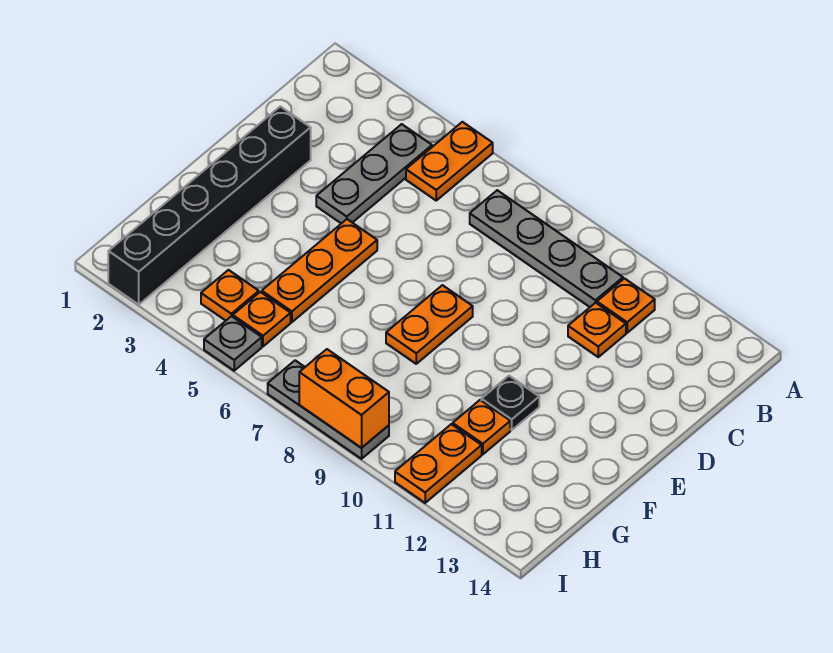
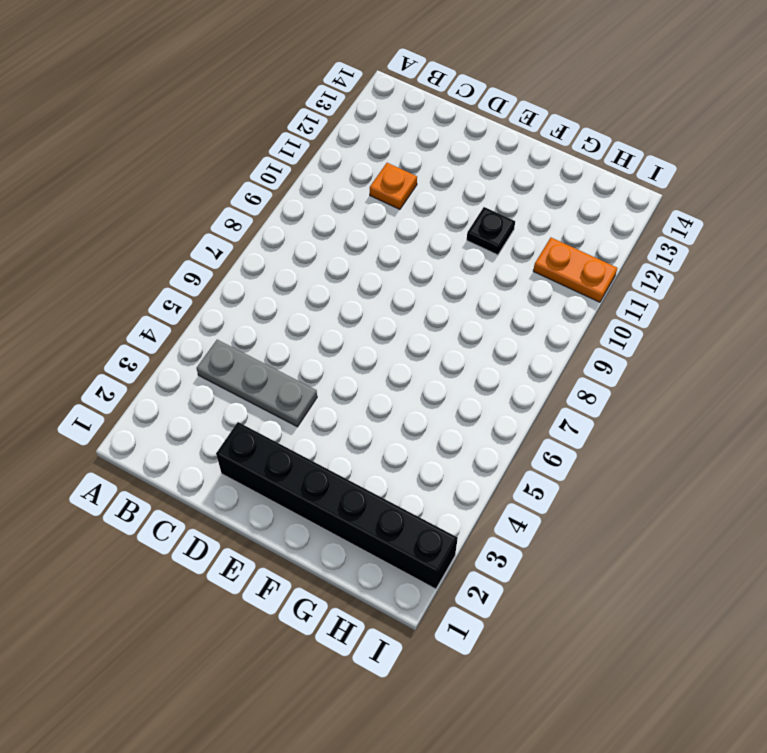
none -> orange 1x2 plate [406,122,493,200]
none -> grey 1x4 plate [470,190,623,307]
none -> orange 1x1 plate [597,279,655,333]

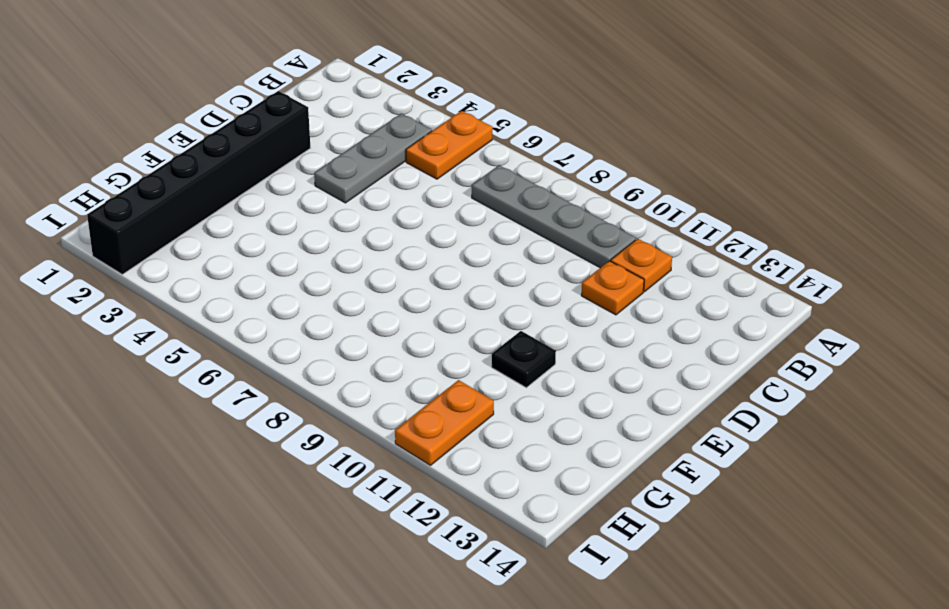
none -> orange 1x3 plate [262,219,377,322]
none -> orange 1x2 plate [386,285,473,364]
none -> orange 1x1 plate [453,400,510,454]

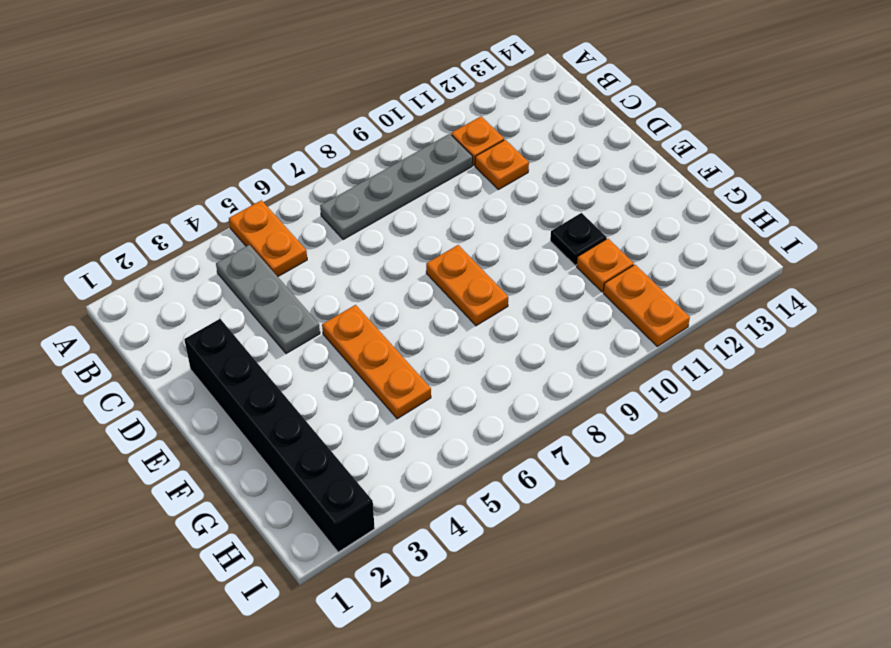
none -> orange 1x1 plate [201,270,259,321]
none -> orange 1x1 plate [233,292,291,346]
none -> grey 1x1 plate [204,316,262,371]

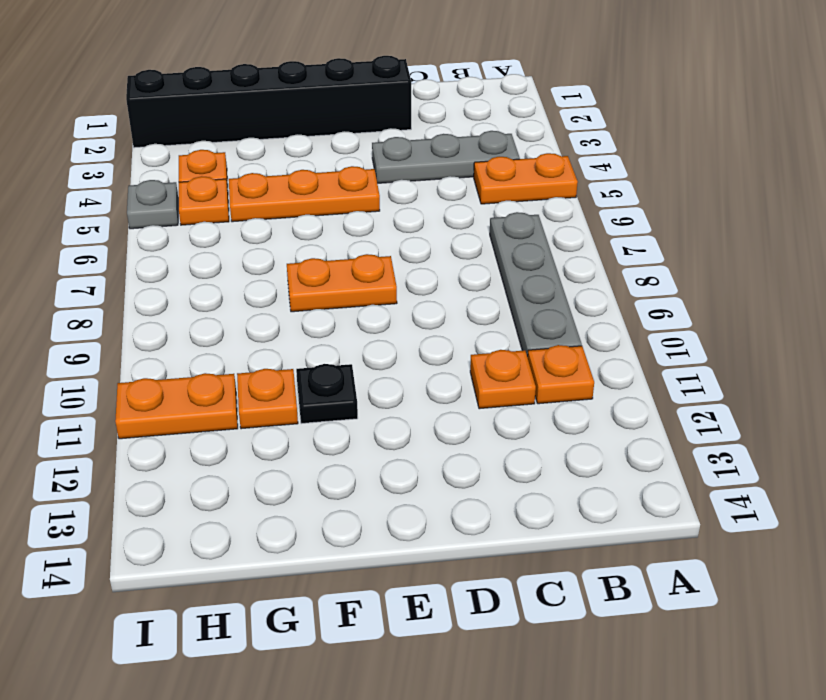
none -> grey 1x3 plate [268,360,389,459]
none -> orange 1x2 brick [299,349,389,448]

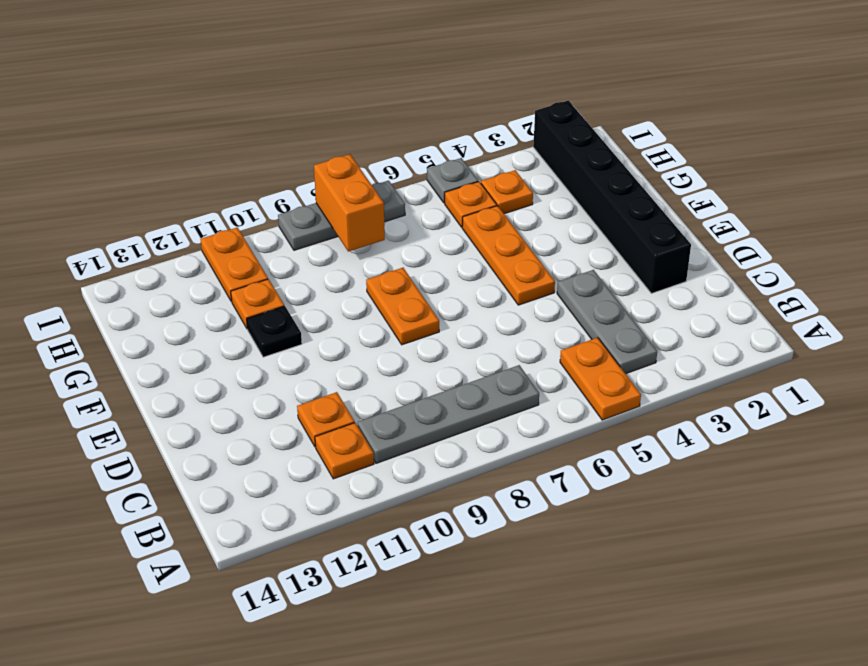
orange 1x2 brick [314,154,385,251] -> orange 1x2 brick turned to [299,349,389,448]

